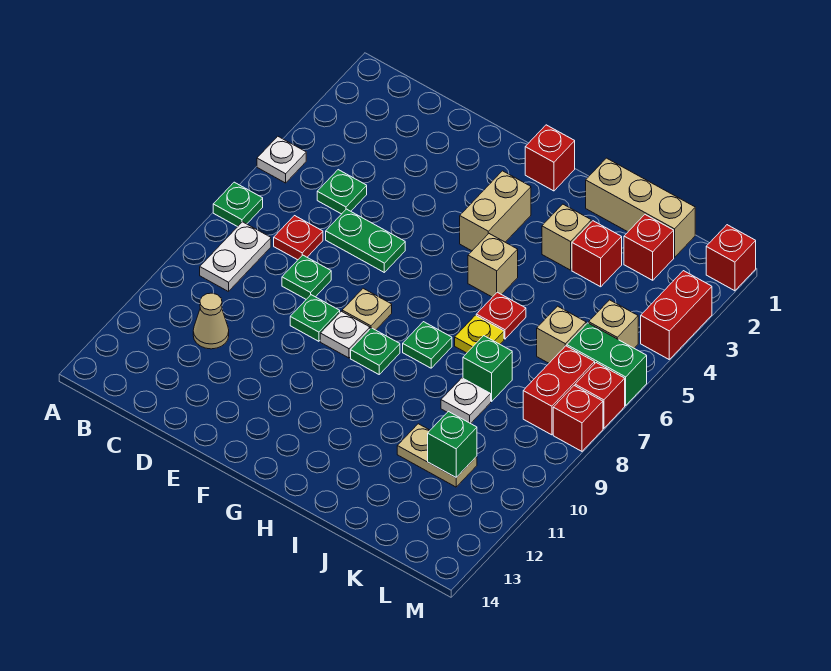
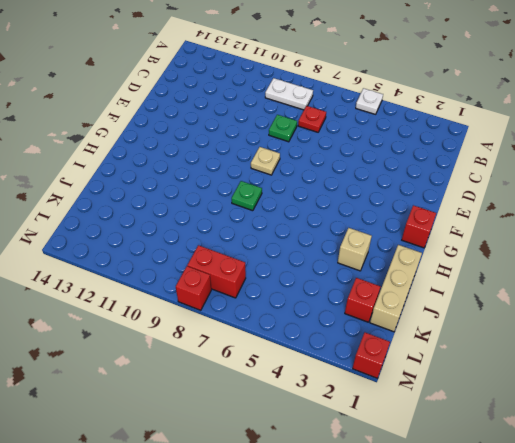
none -> green 1x1 plate [213,182,263,227]
none -> green 1x1 plate [317,170,367,214]
none -> tan 1x1 cone [193,293,229,349]
none -> green 1x2 plate [326,209,405,272]

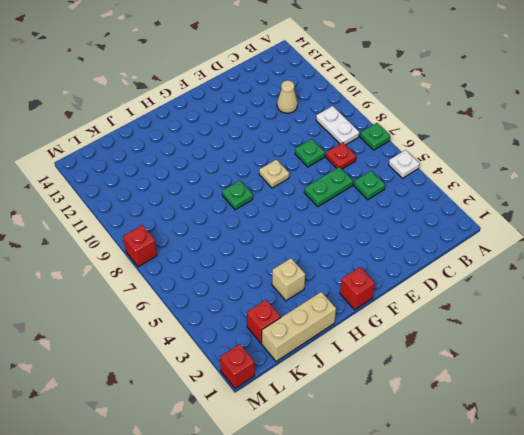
none -> green 1x1 plate [290,295,340,341]
none -> white 1x1 plate [320,311,370,358]
none -> tan 1x2 brick [460,171,531,251]
none -> green 1x1 plate [351,328,400,374]

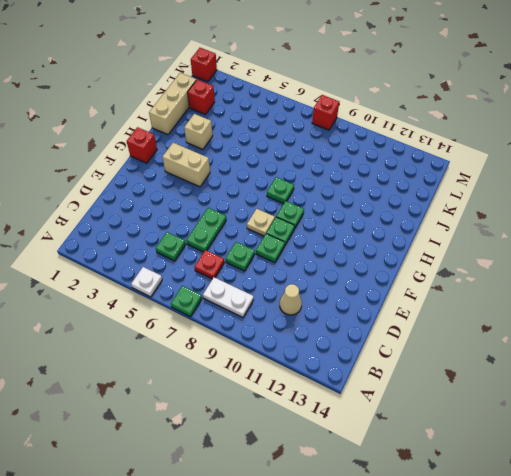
green 1x1 plate [266,217,295,245] -> white 1x1 plate [320,311,370,358]
none -> tan 1x1 brick [468,234,518,297]
none -> red 1x1 plate [476,292,526,339]
none -> yellow 1x1 plate [455,315,504,353]
none -> red 1x1 brick [572,221,622,287]

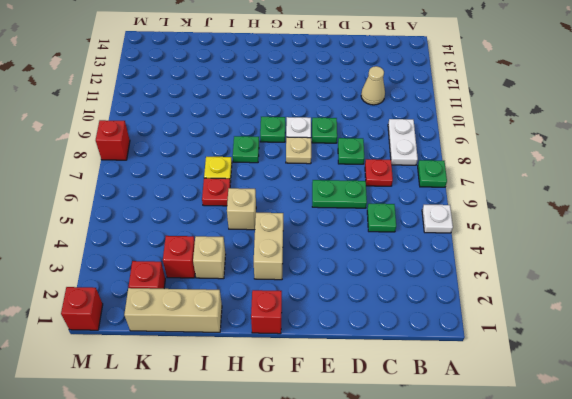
none -> green 1x1 brick [463,336,512,402]
none -> white 1x1 plate [441,378,491,424]
none -> tan 1x2 plate [397,424,477,487]
none -> tan 1x1 brick [537,306,586,363]

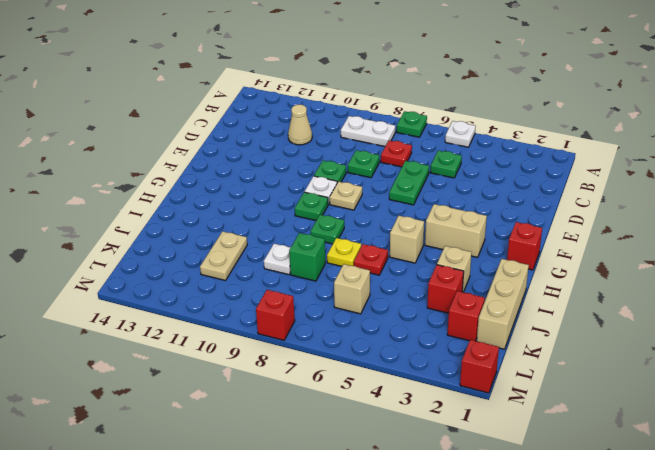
none -> tan 1x1 brick [589,300,638,348]
none -> green 1x2 brick [567,323,647,405]
none -> red 1x2 brick [523,346,595,435]
none -> red 1x2 brick [641,271,712,359]

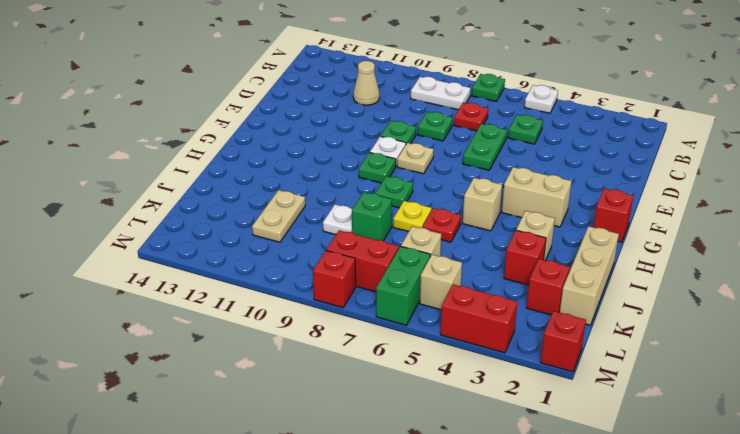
none -> red 1x1 brick [575,363,625,428]
none -> green 1x1 brick [428,411,477,477]

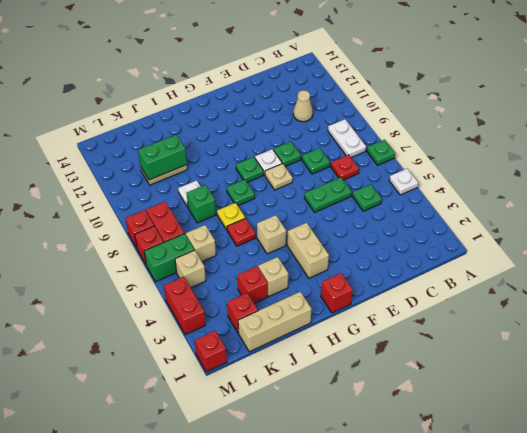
green 1x2 brick [138,135,187,180] -> green 1x1 brick [428,411,477,477]

